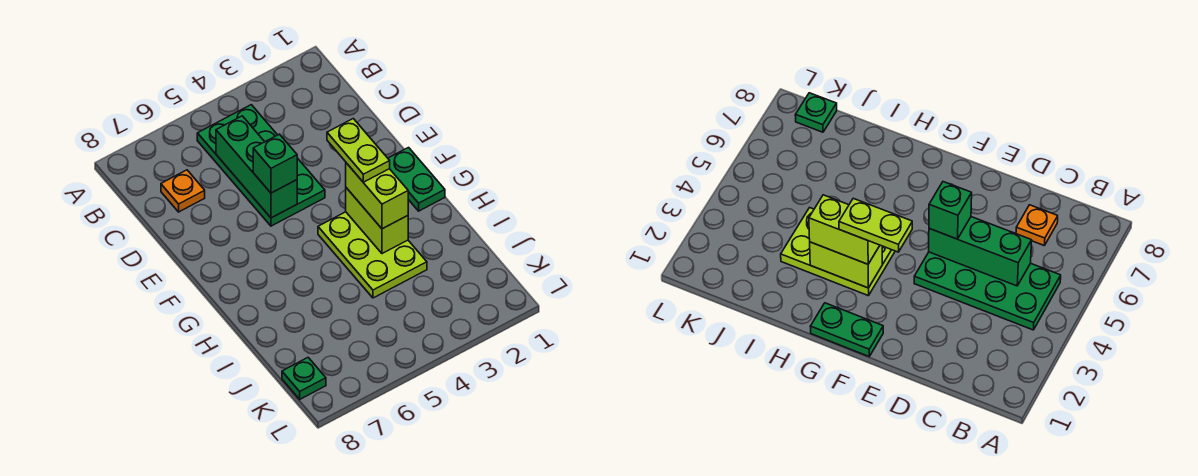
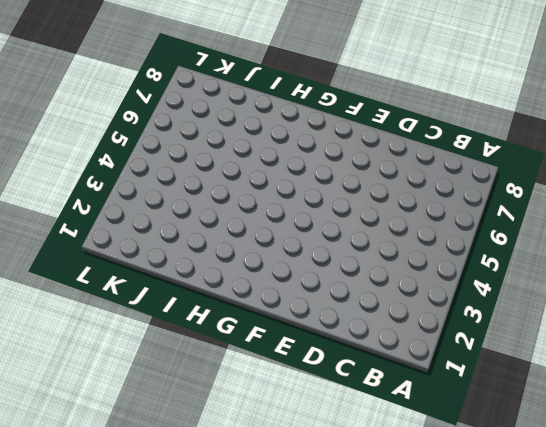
none -> green 2x4 plate [197,105,325,226]
none -> orange 1x1 plate [161,170,205,212]

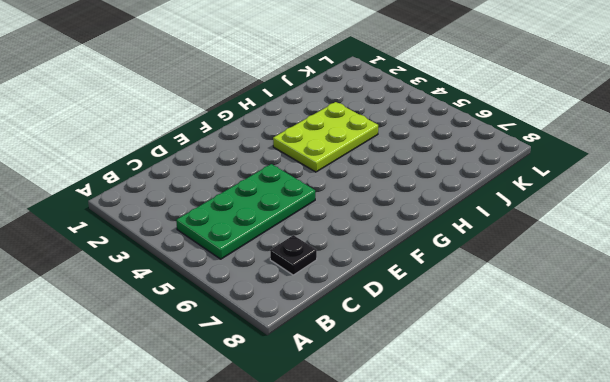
black 1x1 plate [270,235,317,275] -> orange 1x1 plate [161,170,205,212]
none -> green 1x2 plate [388,148,445,211]
none -> green 1x1 plate [282,358,326,399]

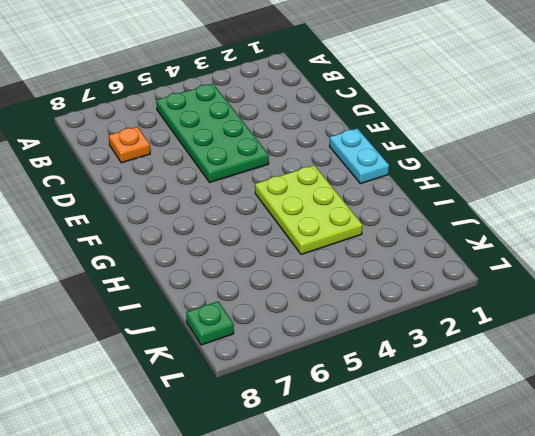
cyan 1x2 plate [330,128,389,184] -> green 1x2 plate [388,148,445,211]
none -> green 1x3 brick [216,116,297,218]
none -> lime 1x2 brick [346,188,408,254]

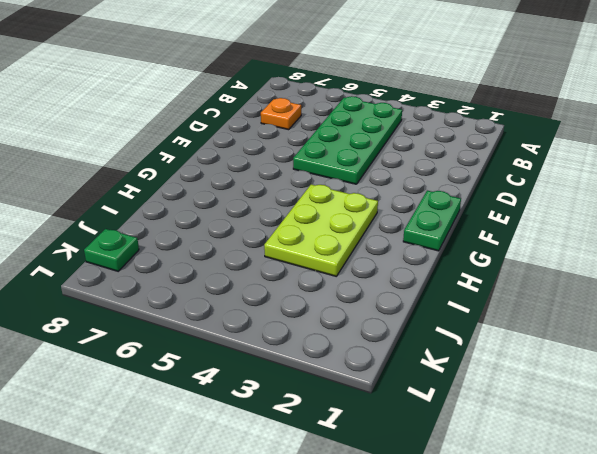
none -> green 1x3 brick [216,116,297,218]
none -> lime 1x2 brick [346,188,408,254]

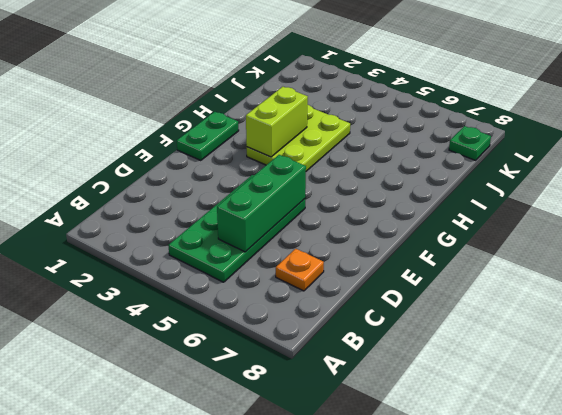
none -> green 1x1 brick [253,134,297,193]
none -> lime 1x2 brick [346,163,408,229]

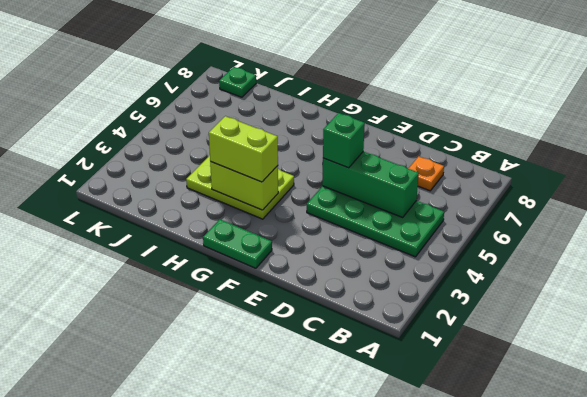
none -> lime 1x2 plate [327,119,390,182]

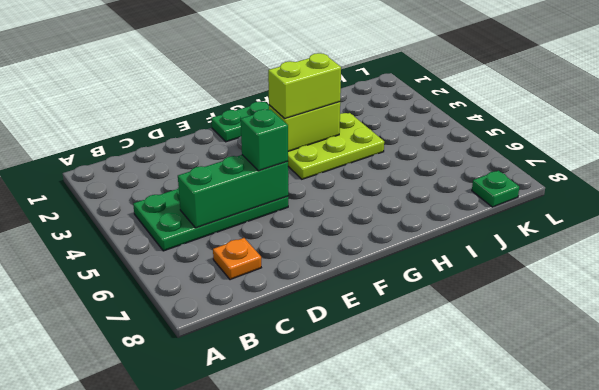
none -> lime 1x2 plate [327,119,390,182]

